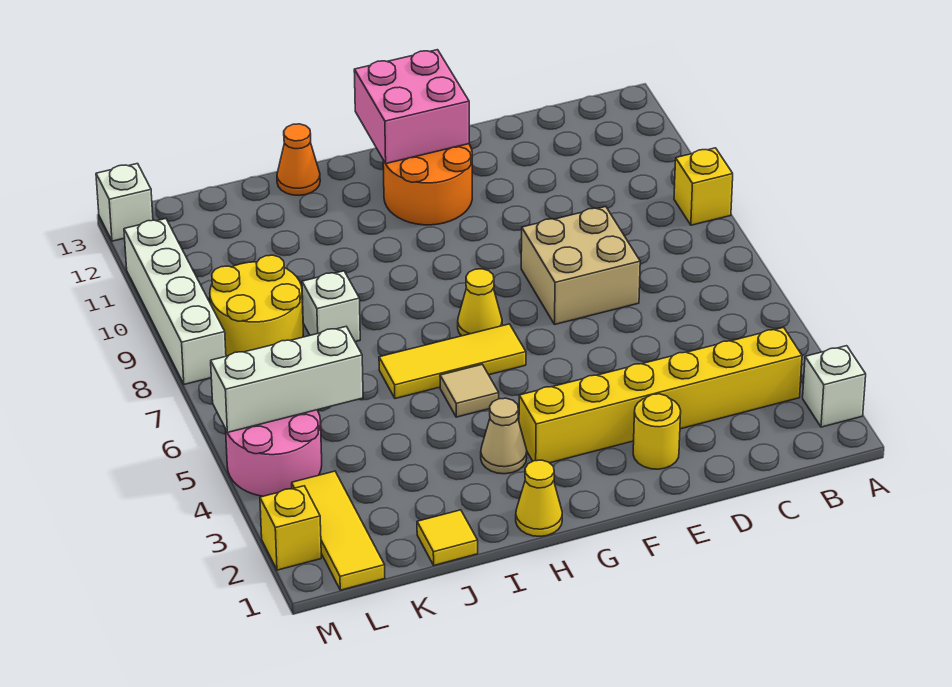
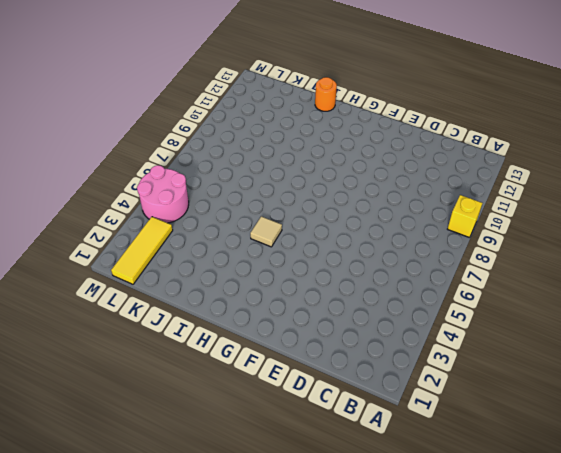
orange 1x1 round brick [315,77,337,111] -> orange 1x1 cone [277,124,320,195]
none -> white 1x1 brick [803,346,866,427]
none -> yellow 1x6 brick [519,327,802,463]
none -> tan 2x2 brick [521,207,640,324]

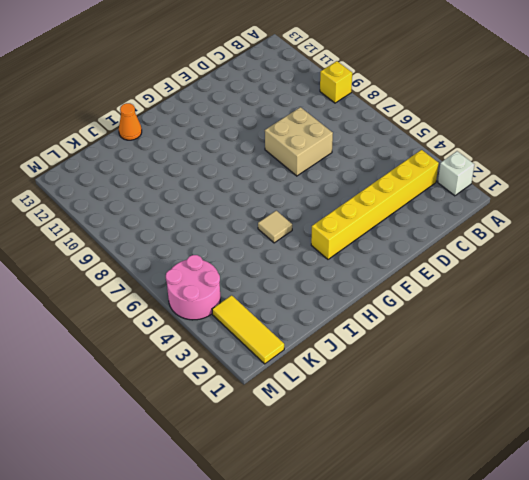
none -> yellow 1x1 round brick [633,394,681,469]
none -> orange 2x2 round brick [383,144,472,225]
none -> yellow 1x3 tile [379,324,526,399]

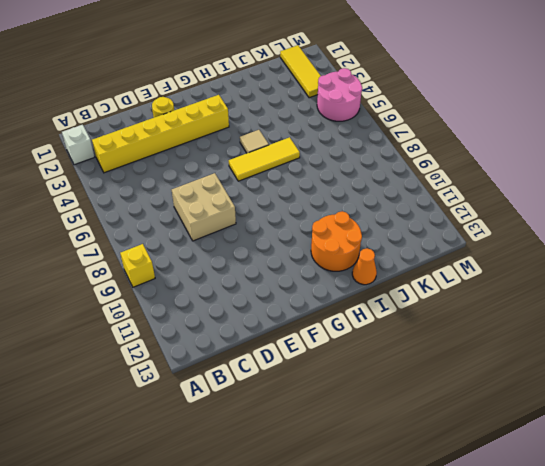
orange 2x2 round brick [311,211,362,271] -> orange 2x2 round brick moved to [383,144,472,225]
none -> yellow 1x1 cone [458,269,502,336]
none -> yellow 1x1 cone [516,460,562,536]
none -> tan 1x1 cone [481,398,527,474]

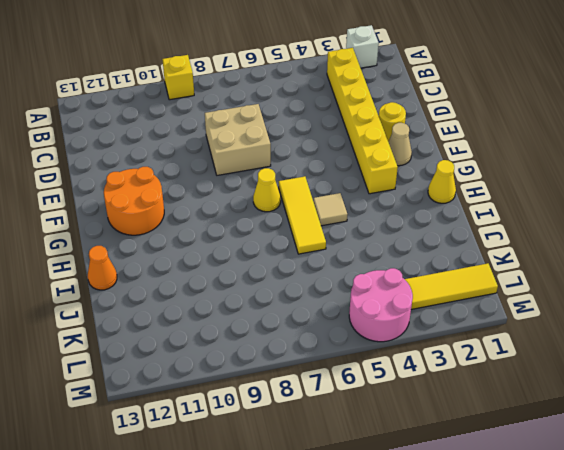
tan 1x1 cone [389,123,412,166] -> tan 1x1 cone moved to [481,398,527,474]
none -> yellow 1x1 tile [417,510,478,565]
none -> white 1x1 brick [302,271,360,342]
none -> yellow 2x2 round brick [210,255,303,356]

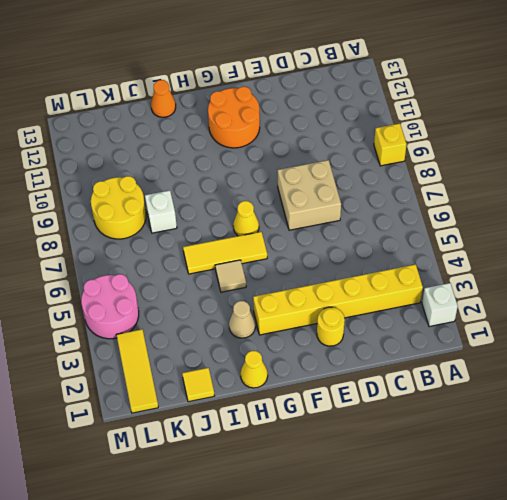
none -> yellow 1x1 brick [260,486,321,570]
none -> white 1x4 brick [124,219,226,384]
none -> white 1x1 brick [96,164,153,241]

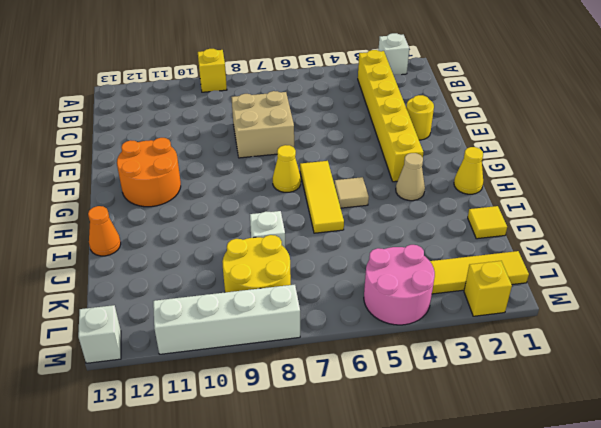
none -> pink 2x2 brick [354,50,469,164]
none -> white 1x3 brick [211,327,363,433]

